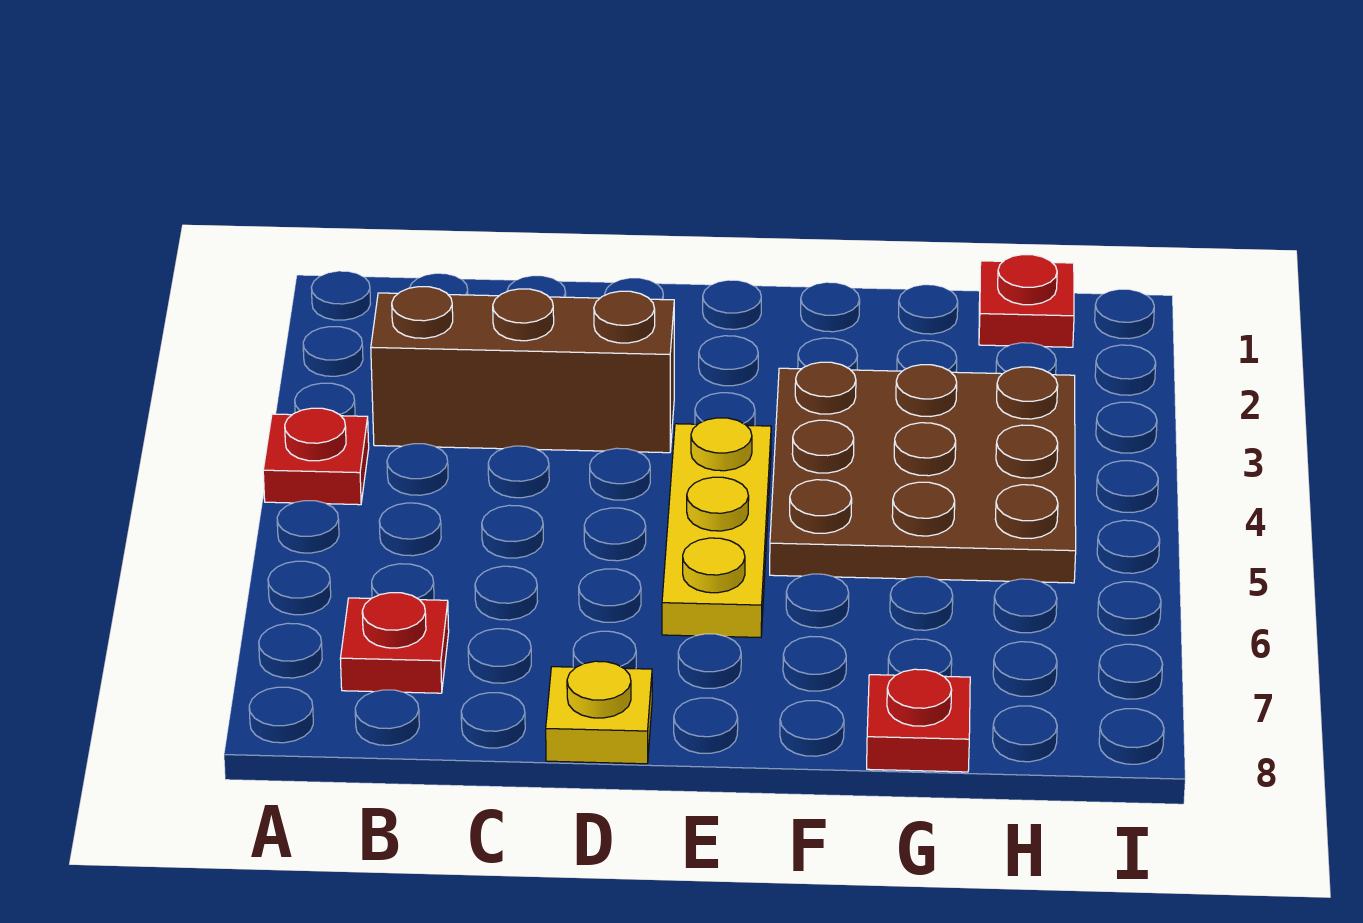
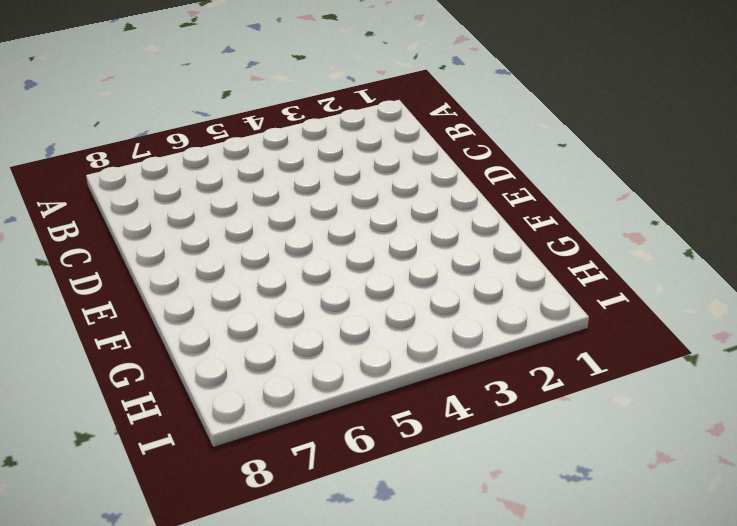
none -> red 1x1 plate [263,408,369,505]
none -> brown 1x3 brick [371,287,674,453]

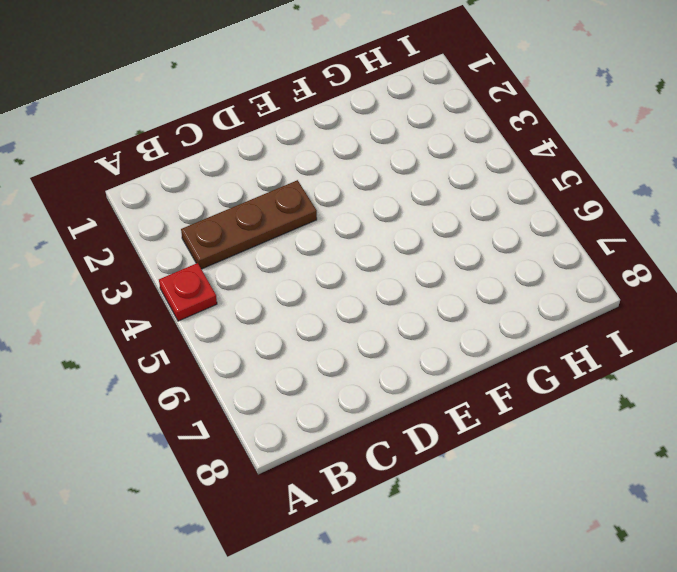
brown 1x3 plate [181,180,317,269] -> brown 1x3 brick [371,287,674,453]
none -> red 1x1 plate [340,593,449,693]
none -> yellow 1x1 plate [546,661,652,764]

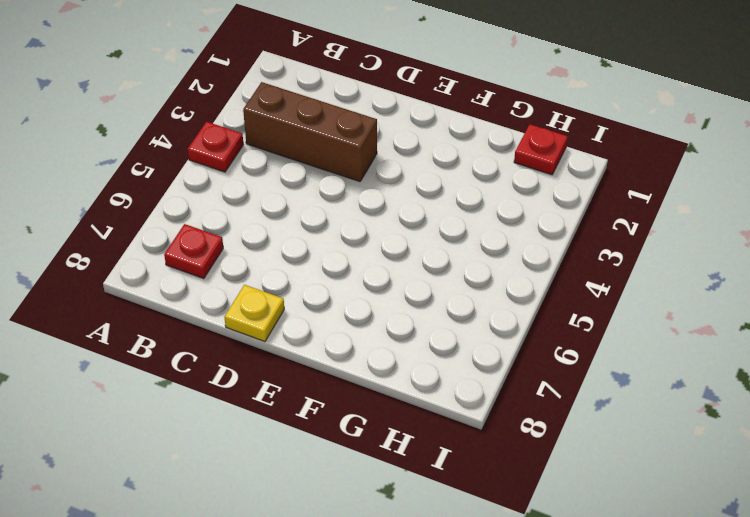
none -> yellow 1x3 plate [662,418,771,637]
none -> brown 3x3 plate [770,362,1076,583]

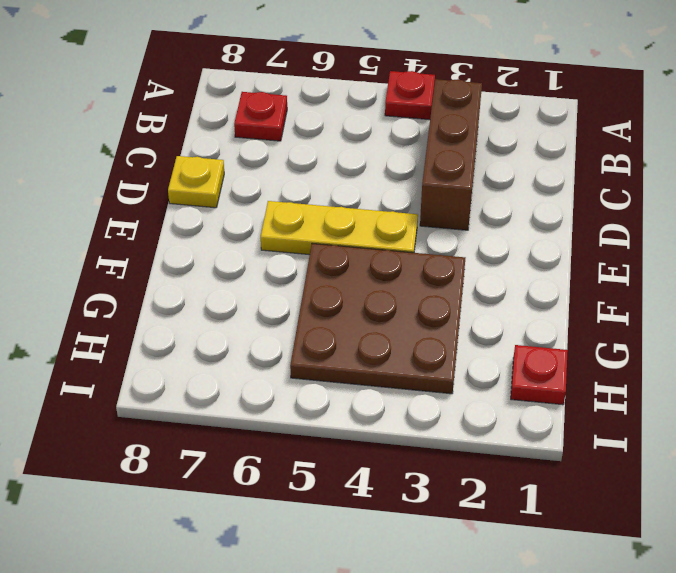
none -> red 1x1 plate [867,669,970,772]

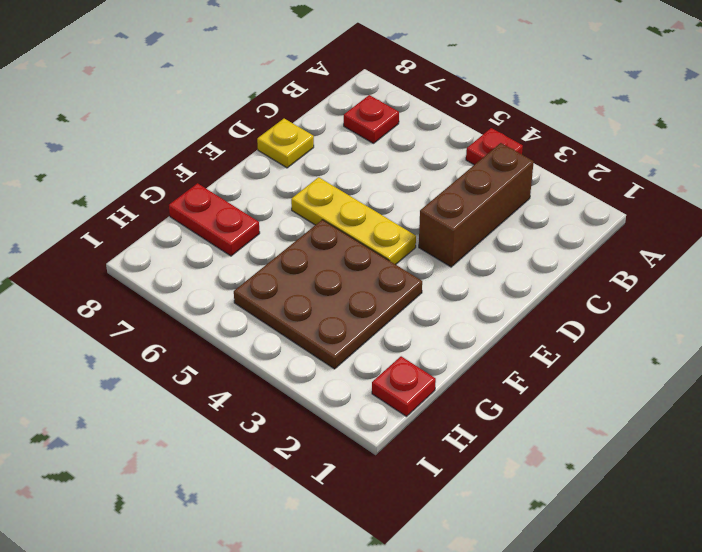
red 1x2 plate [169,183,260,256] -> red 1x1 plate [867,669,970,772]

